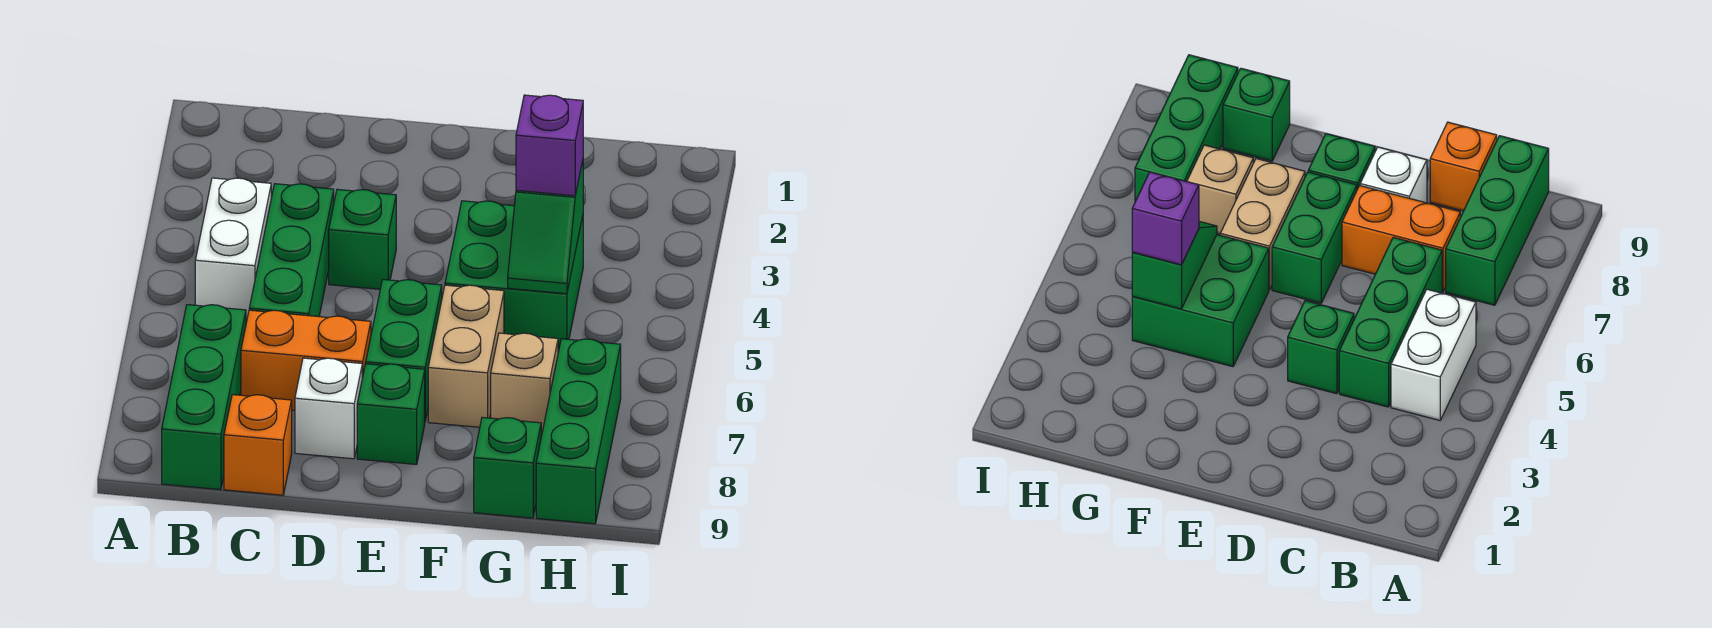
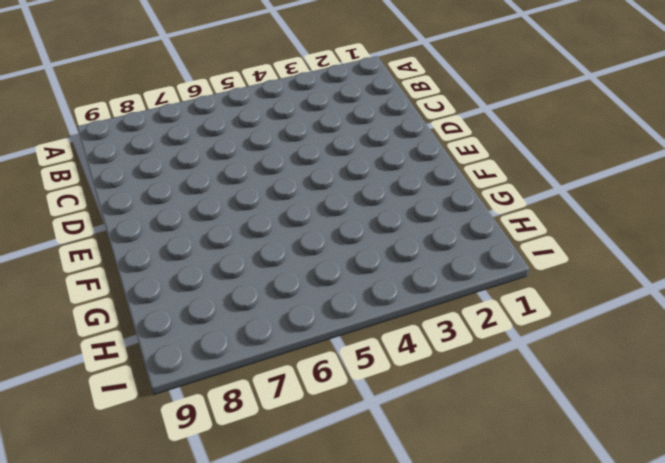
none -> white 1x2 brick [195,178,271,320]
none -> green 1x3 brick [162,305,246,490]
none -> green 1x3 brick [249,184,334,317]

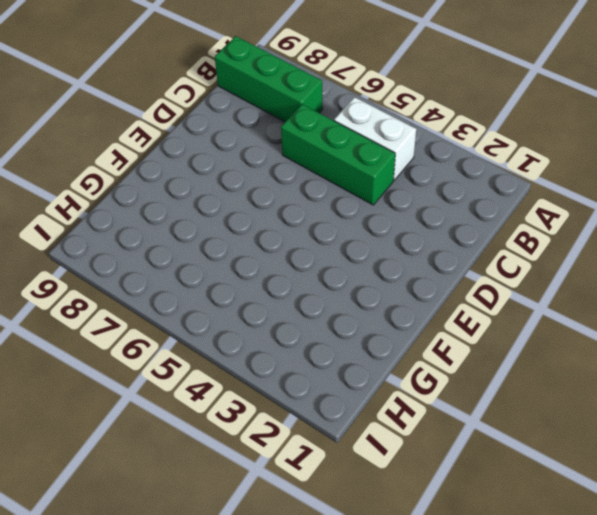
none -> orange 1x2 brick [241,310,371,410]
none -> orange 1x1 brick [224,395,292,495]
none -> green 1x1 brick [329,189,396,289]

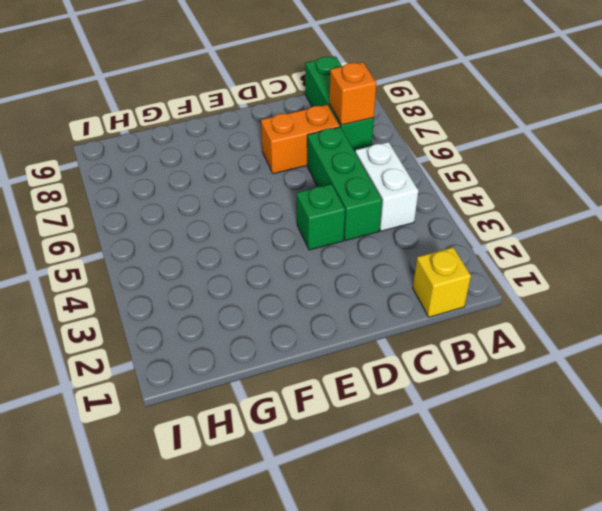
yellow 1x1 brick [413,247,471,317] -> none
orange 1x1 brick [329,62,377,125] -> orange 1x1 brick moved to [224,395,292,495]
none -> white 1x1 brick [295,358,362,459]
none -> green 1x2 brick [366,280,442,421]
none -> green 1x1 brick [357,364,425,465]

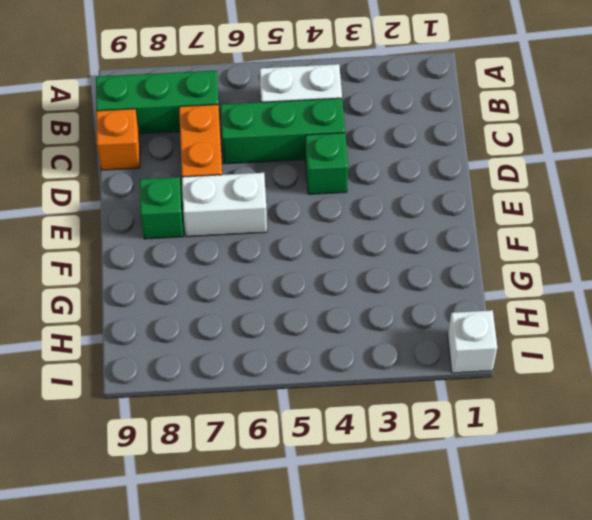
white 1x2 brick [182,173,267,237] -> green 1x2 brick [366,280,442,421]
white 1x1 brick [448,310,497,373] -> white 1x1 brick moved to [295,358,362,459]
none -> green 2x2 brick [445,201,583,349]
none -> tan 1x2 brick [428,285,504,427]
none -> tan 1x1 brick [491,333,558,433]

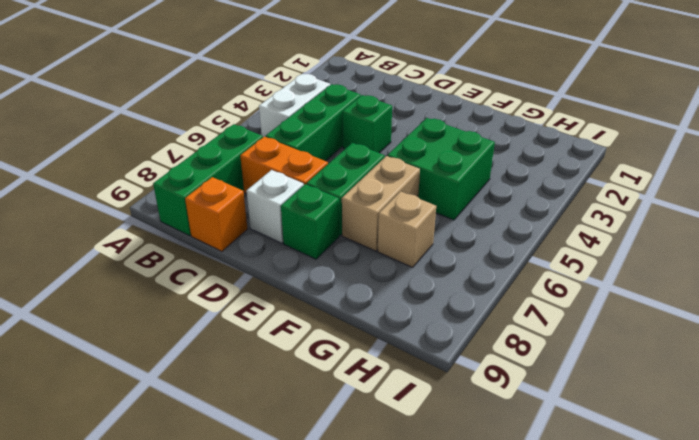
none -> green 1x1 brick [474,417,541,518]
none -> green 1x3 brick [536,339,621,524]
none -> green 1x2 slope [508,161,583,294]

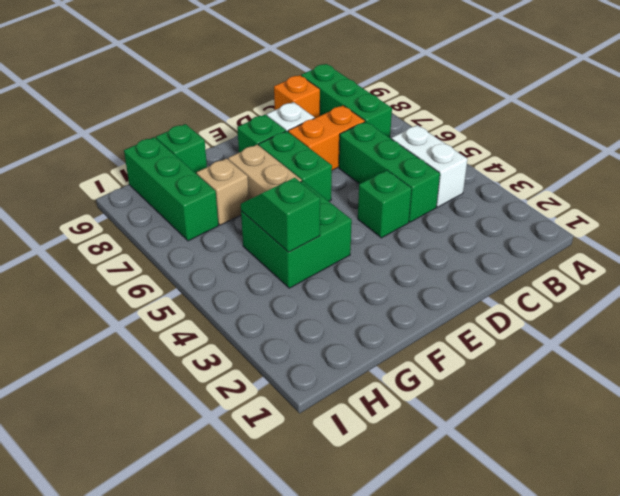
none -> purple 1x1 brick [516,95,583,196]

